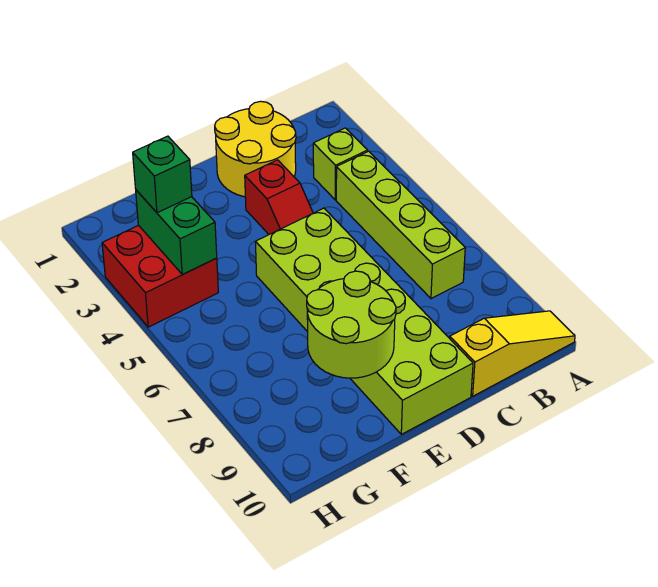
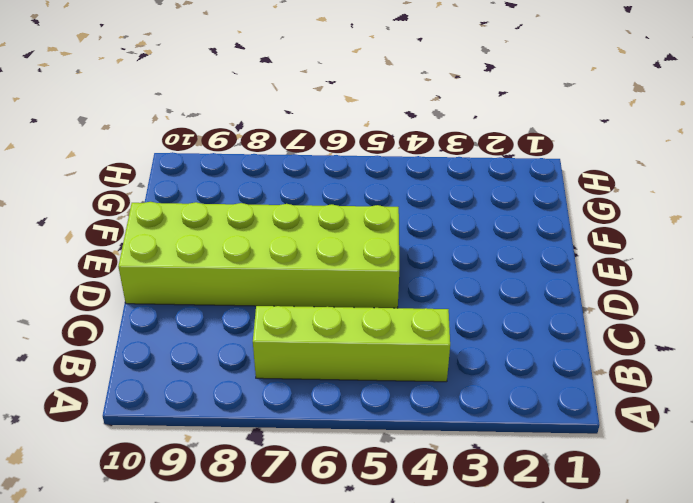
none -> yellow 1x3 slope [450,311,575,396]
none -> lime 1x1 brick [313,128,368,200]

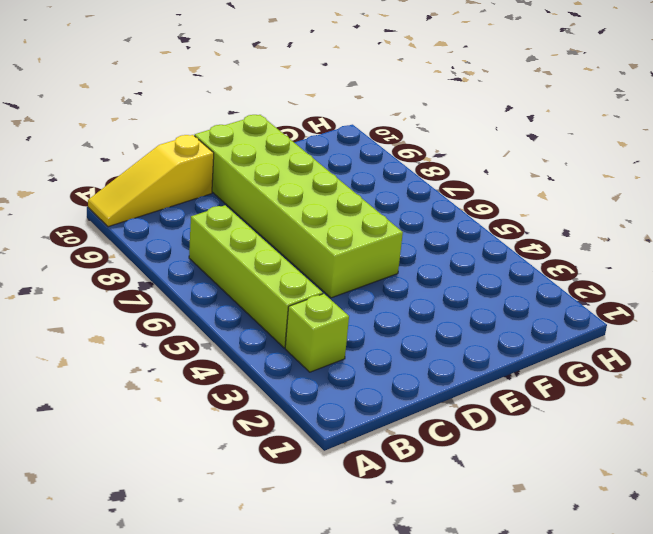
none -> yellow 2x2 round brick [215,101,296,197]
none -> red 1x2 slope [245,160,313,234]

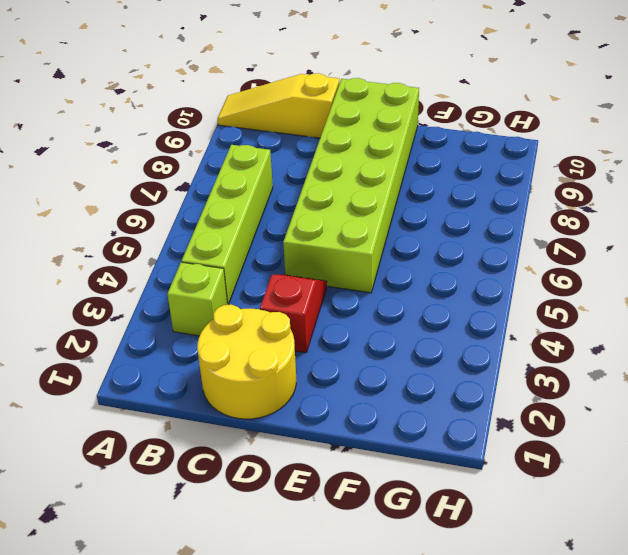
none -> red 2x2 brick [102,225,218,327]
none -> lime 2x2 round brick [307,271,396,378]

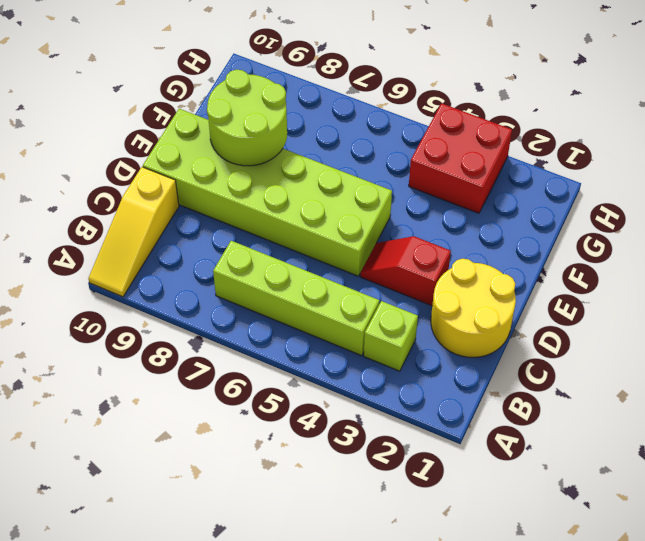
none -> green 1x2 brick [136,190,217,274]
none -> green 1x1 brick [133,136,192,213]

